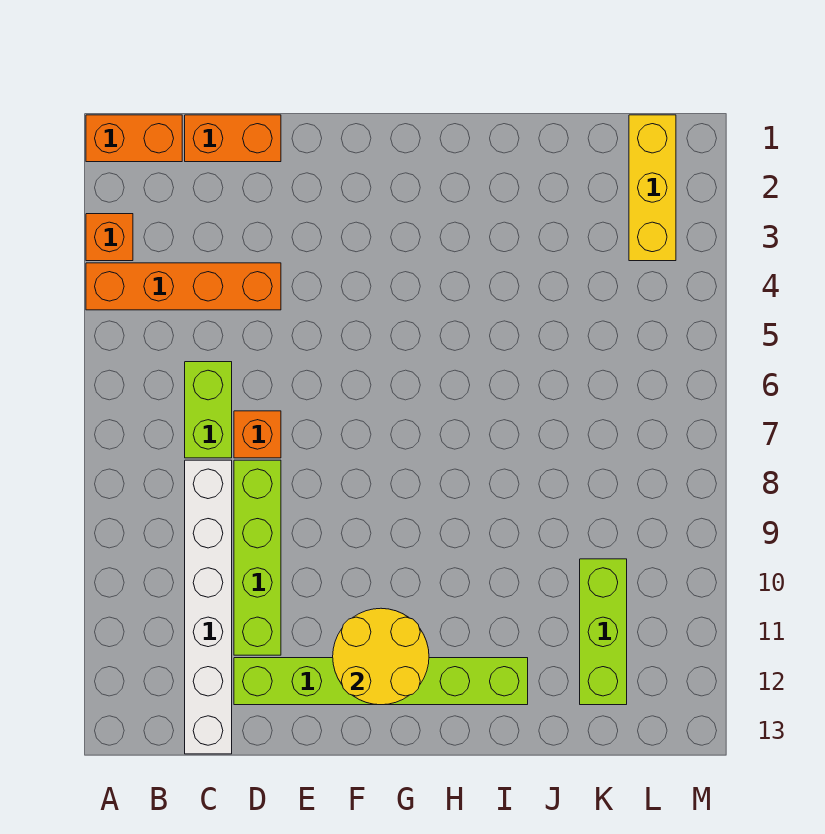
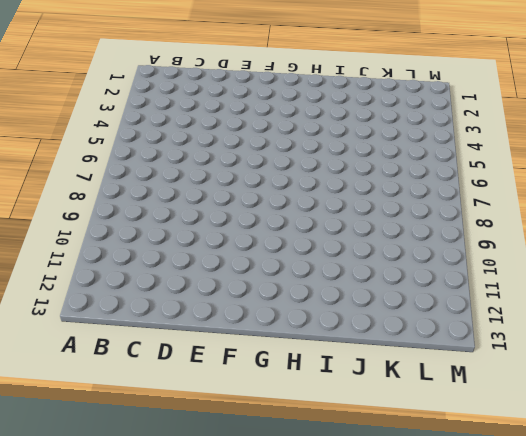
none -> orange 1x2 brick [86,115,182,162]
none -> orange 1x1 brick [86,214,133,261]
none -> orange 1x4 brick [86,263,281,310]

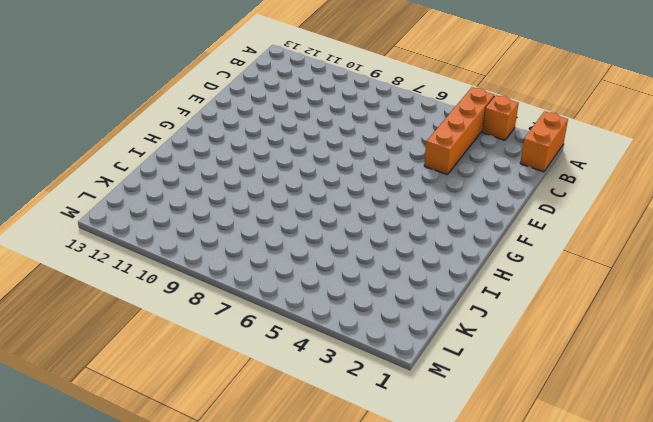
none -> orange 1x2 brick [185,115,281,162]
none -> lime 1x2 brick [185,362,232,458]
none -> white 1x6 brick [185,460,232,754]

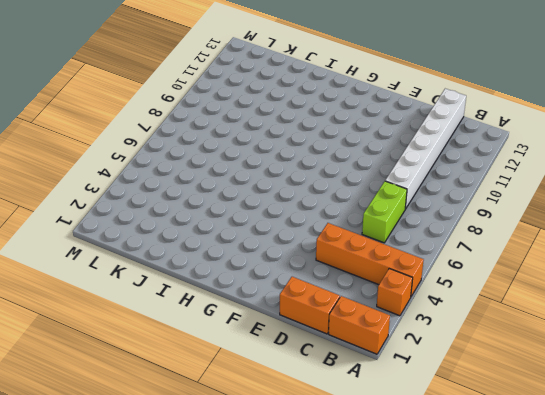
none -> orange 1x1 brick [234,411,281,458]
none -> lime 1x4 brick [234,460,281,655]
none -> lime 1x6 brick [234,658,528,705]

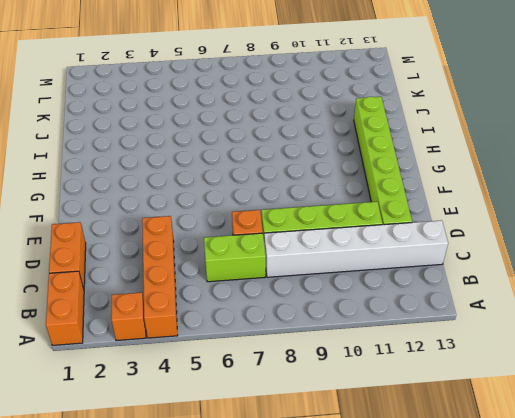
none -> lime 1x3 brick [580,559,627,705]
none -> yellow 1x3 brick [629,115,676,261]
none -> yellow 2x2 round brick [333,608,429,705]

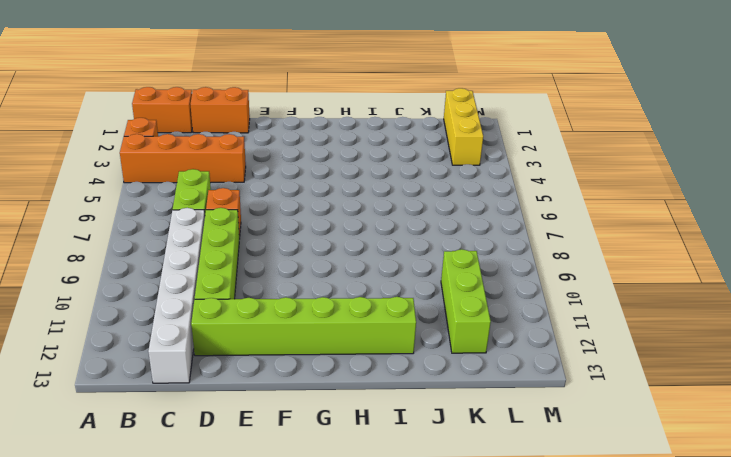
none -> yellow 2x2 round brick [333,608,429,705]

